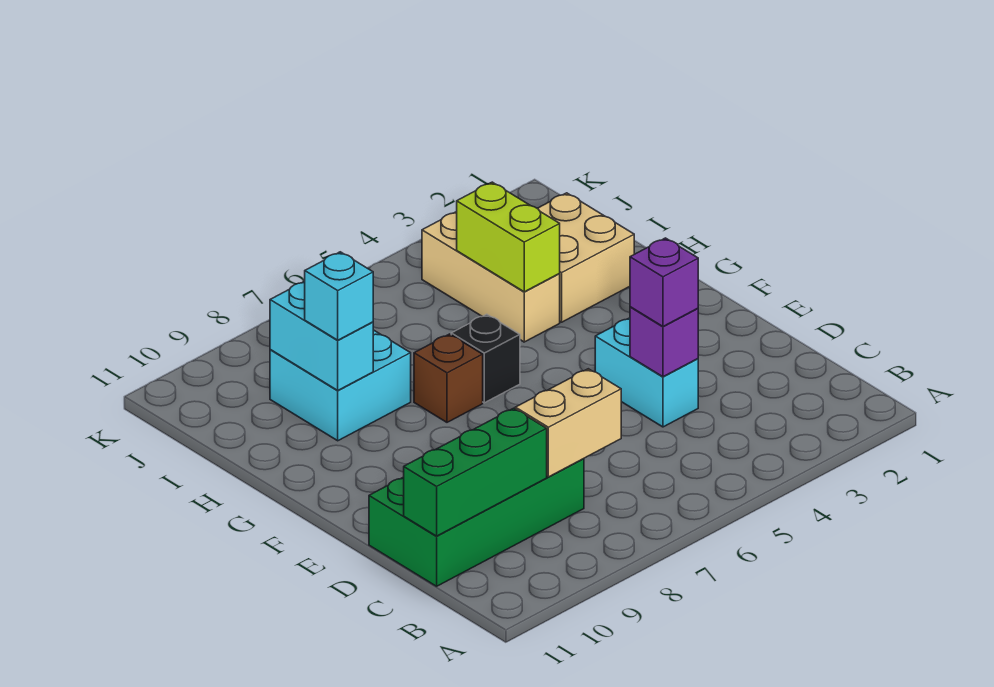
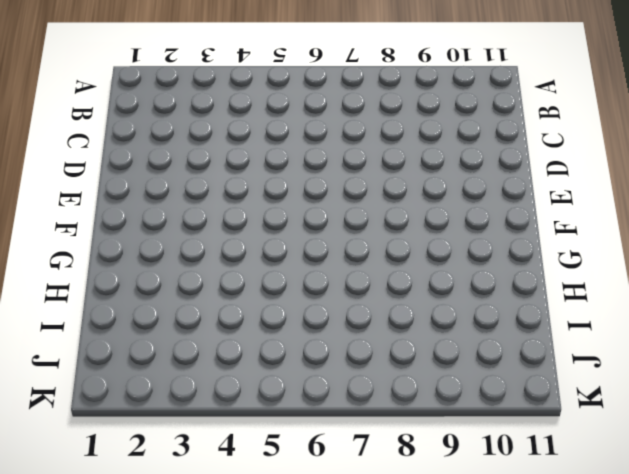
none -> green 2x4 brick [369,459,584,586]
none -> cyan 1x2 brick [595,318,698,427]
none -> black 1x1 brick [451,314,520,403]

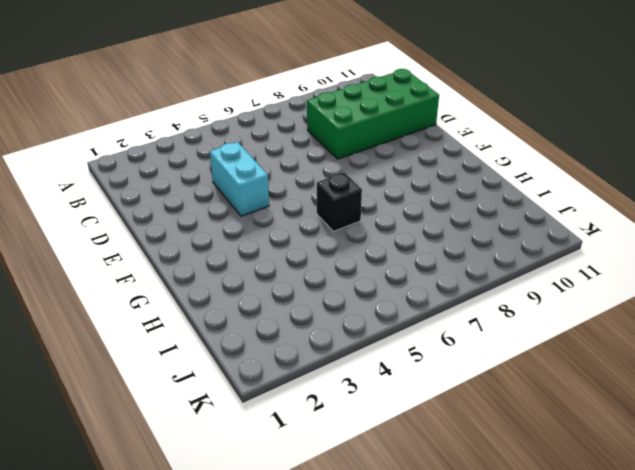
none -> brown 1x1 brick [414,334,483,422]
none -> tan 2x2 brick [537,193,634,322]
none -> tan 1x3 brick [422,212,560,342]

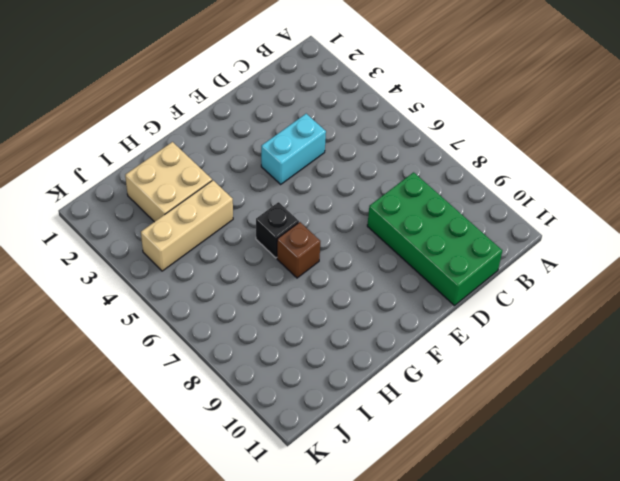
none -> cyan 2x2 brick [270,330,411,441]
none -> tan 1x2 brick [515,369,621,477]
none -> green 1x3 brick [404,408,547,536]

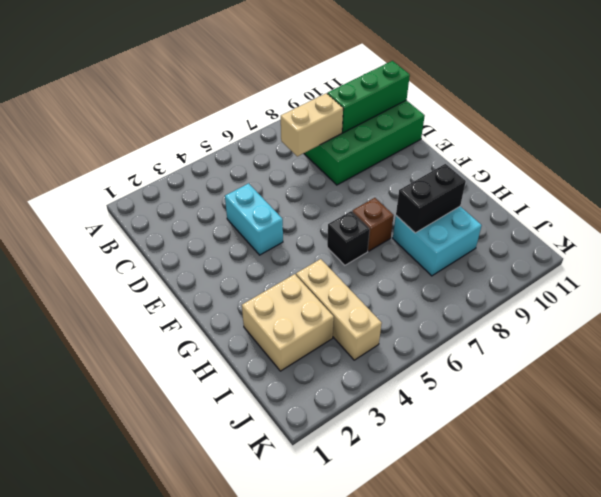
black 1x2 brick [396,164,466,233] -> cyan 1x2 brick [270,281,373,390]
none -> purple 1x1 brick [630,307,698,377]
none -> lime 1x2 brick [457,182,560,292]
none -> purple 1x1 brick [630,238,698,326]

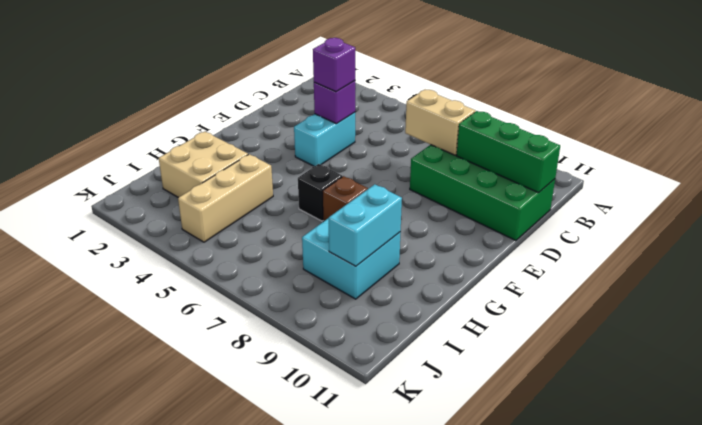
none -> lime 1x2 brick [457,182,560,292]
none -> cyan 1x1 brick [305,252,373,340]

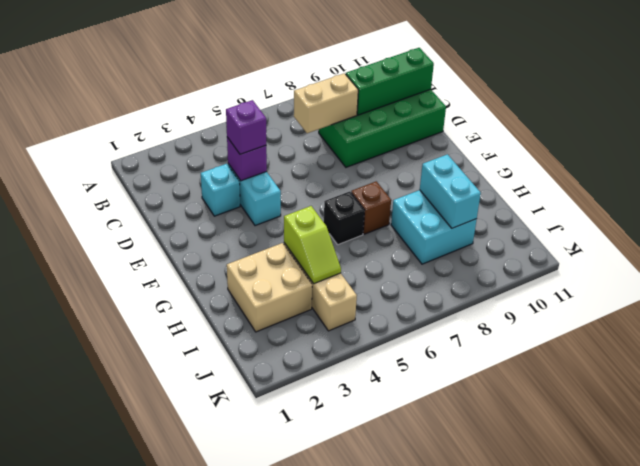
cyan 1x1 brick [201,164,240,216] -> cyan 1x1 brick moved to [305,252,373,340]
lime 1x2 slope [284,206,341,284] -> lime 1x2 brick [457,182,560,292]

